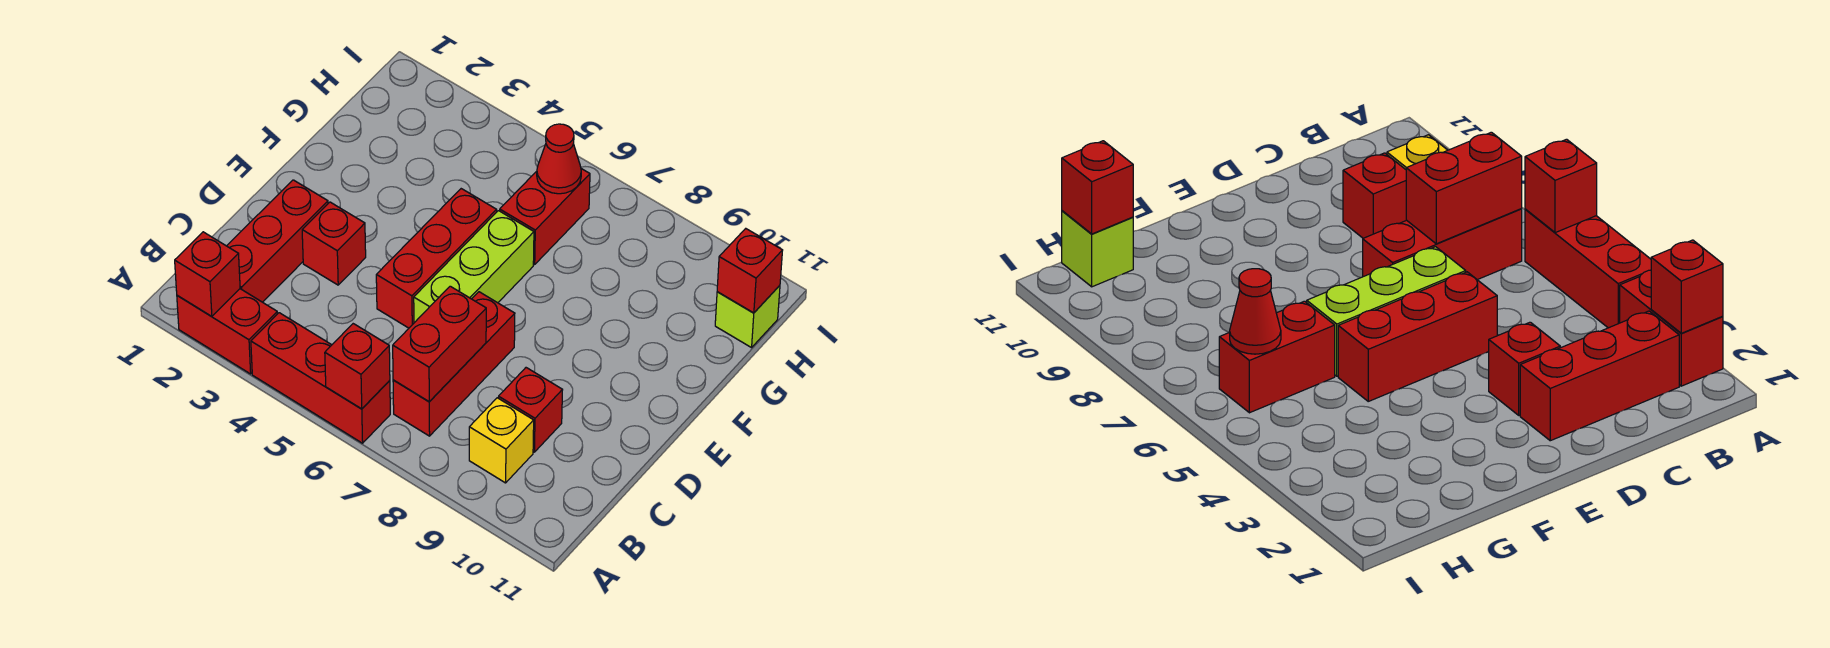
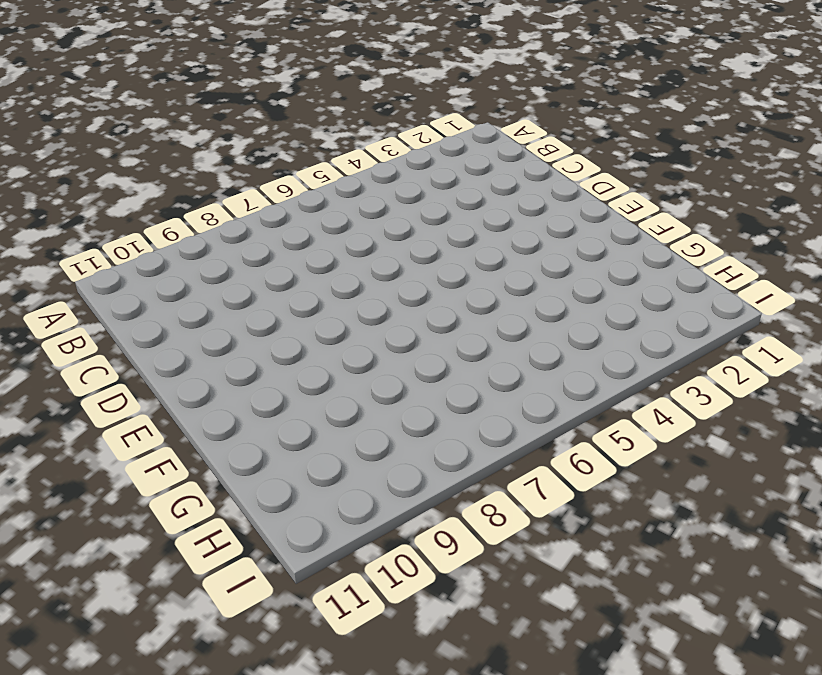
none -> red 1x2 brick [177,289,277,374]
none -> red 1x3 brick [251,313,390,443]
none -> red 1x3 brick [227,180,328,302]

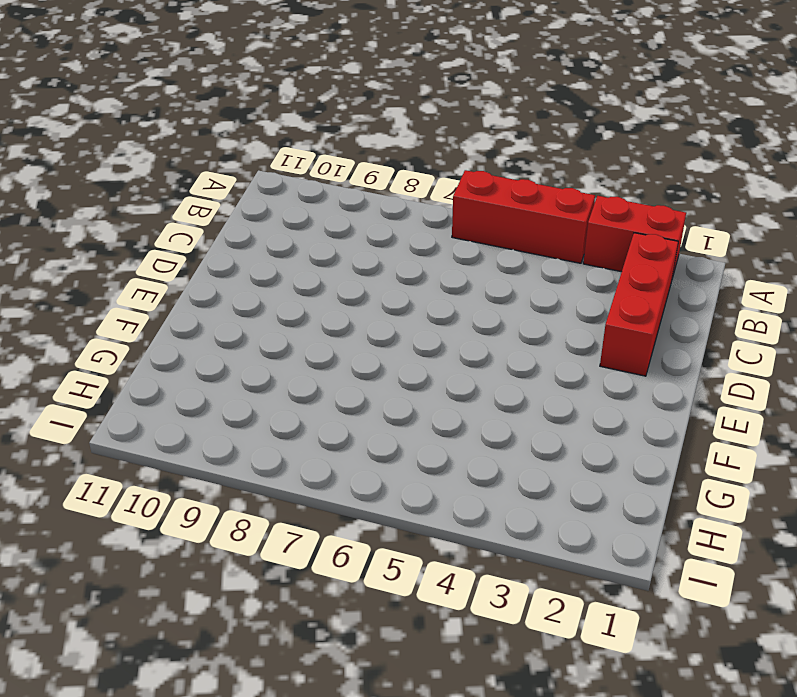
none -> red 1x3 brick [393,292,515,436]
none -> yellow 1x1 brick [469,398,534,483]
none -> red 1x1 brick [498,368,562,452]

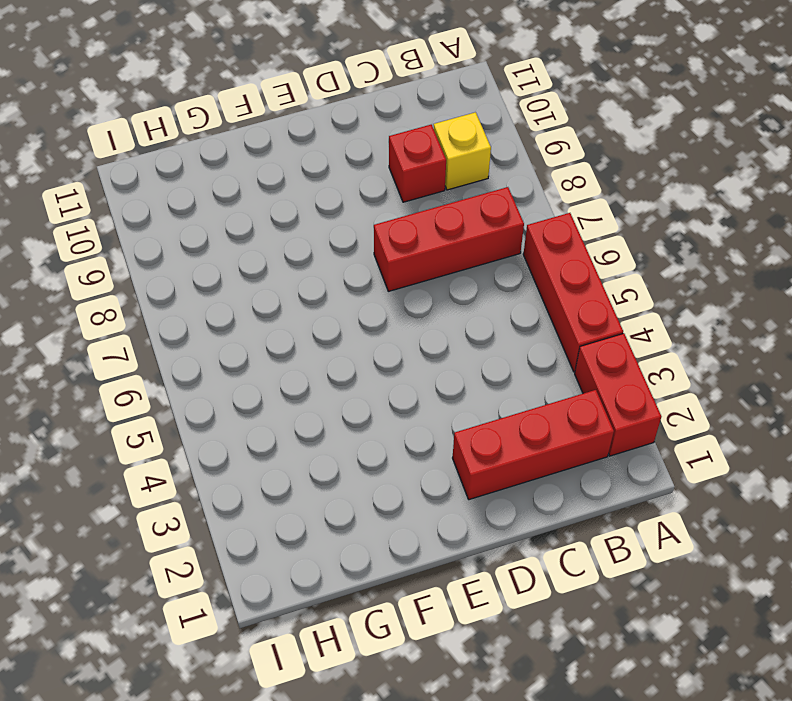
none -> red 1x1 brick [302,202,366,285]
none -> red 1x3 brick [376,189,497,328]
none -> lime 1x3 brick [414,211,534,323]

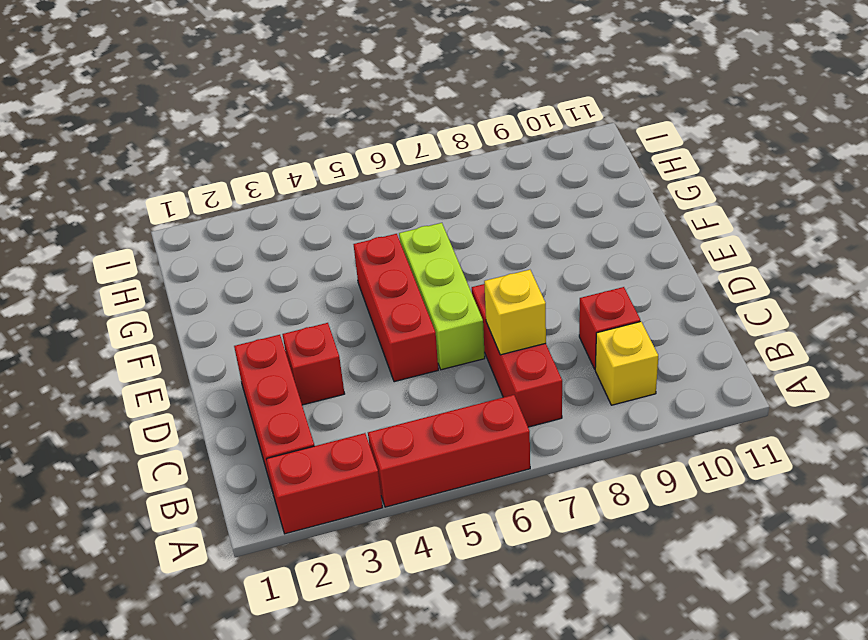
yellow 1x1 brick [484,270,546,355] -> red 1x2 brick [393,286,486,402]
none -> red 1x2 brick [500,169,590,264]
none -> lime 1x1 brick [715,286,780,348]
none -> red 1x1 brick [175,232,240,317]

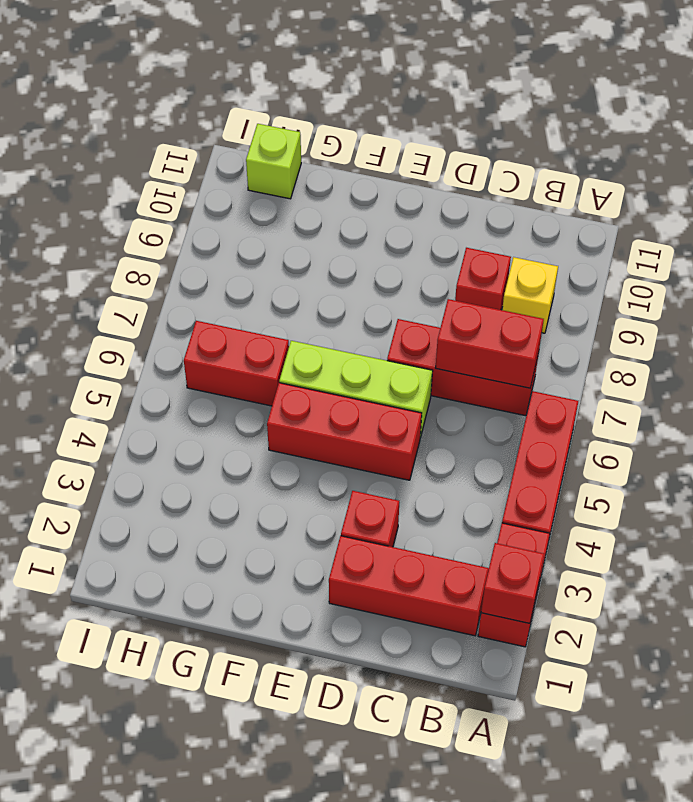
none -> red 1x1 brick [325,324,390,409]
none -> red 1x1 cone [537,124,581,194]
none -> red 1x1 brick [717,229,783,313]

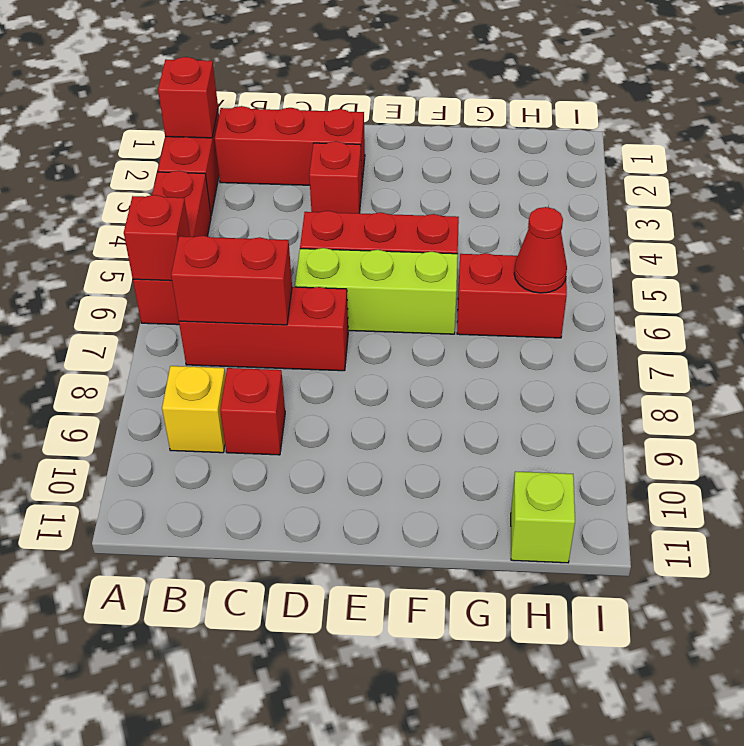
none -> red 1x1 brick [717,229,783,313]

